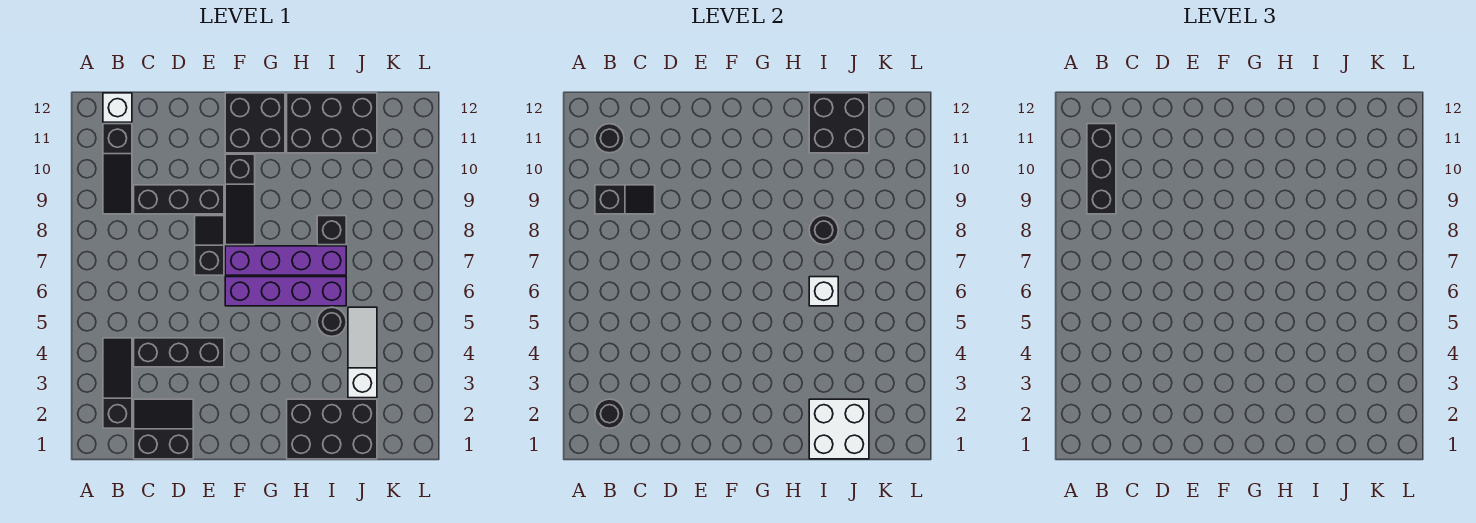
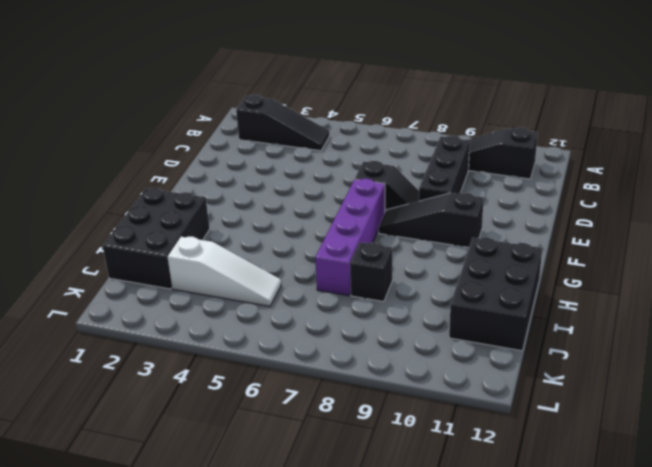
none -> white 1x1 brick [103,93,132,122]
none -> black 2x2 slope [134,399,193,459]
none -> black 1x3 brick [134,338,224,367]

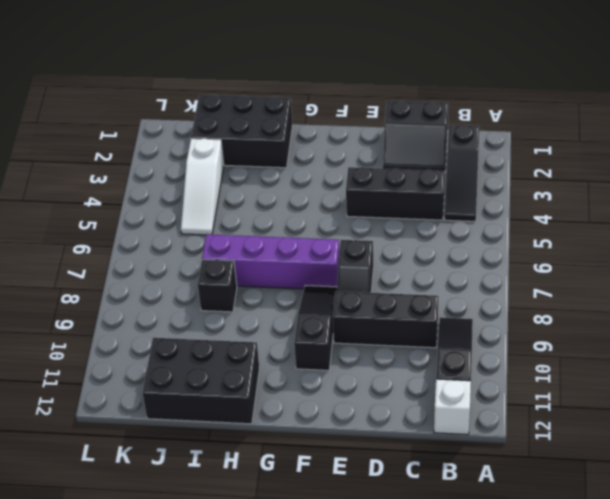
none -> purple 1x4 brick [225,277,346,306]
none -> black 2x2 brick [225,93,285,153]
none -> black 1x1 round brick [317,307,346,336]

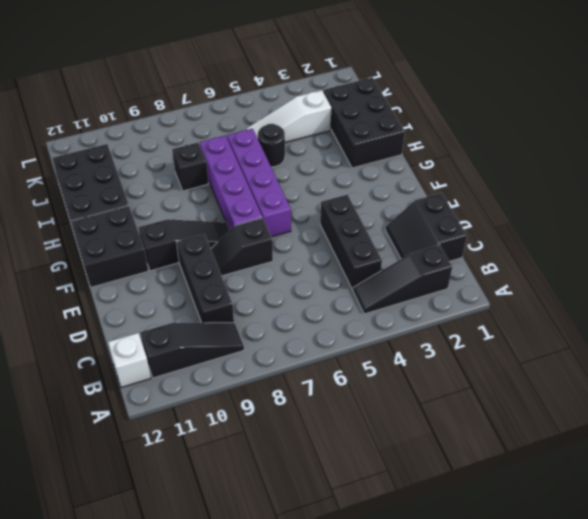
none -> black 1x1 round brick [595,399,624,428]
none -> black 1x2 slope [595,185,655,214]
none -> black 1x1 round brick [595,124,624,153]

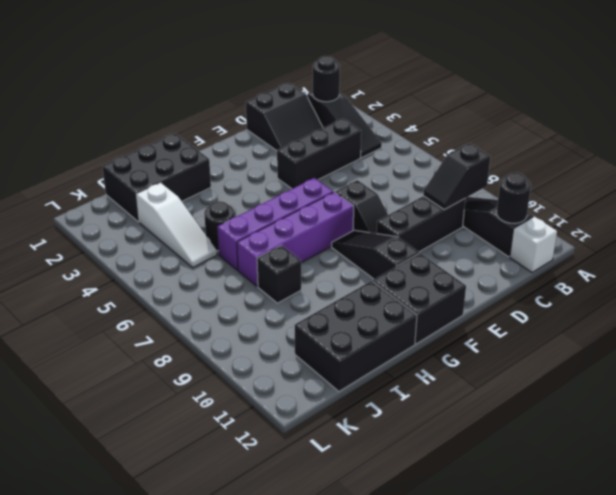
none -> white 2x2 brick [809,399,869,459]
none -> white 1x1 brick [809,277,838,306]
none -> black 1x1 round brick [809,216,838,245]

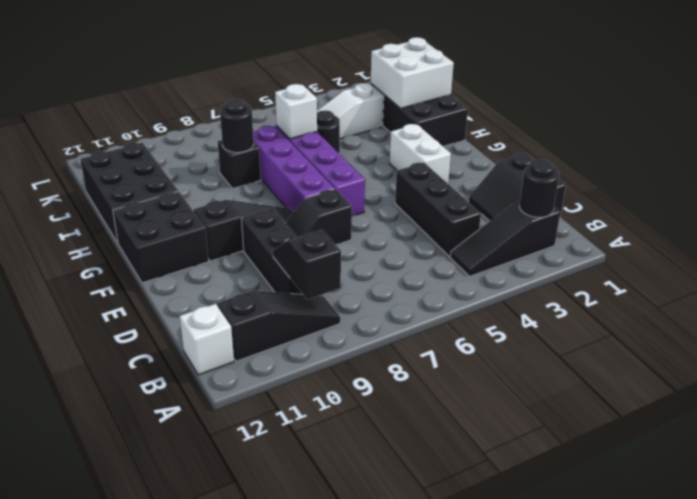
white 1x2 brick [390,124,451,183] -> none
none -> black 1x1 round brick [595,124,624,153]
none -> black 2x2 brick [809,93,869,153]
none -> black 1x3 brick [1087,124,1116,214]

